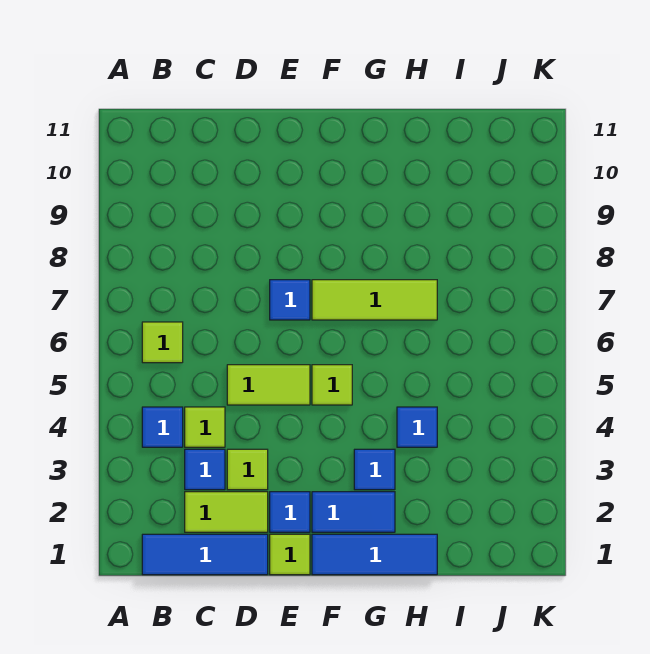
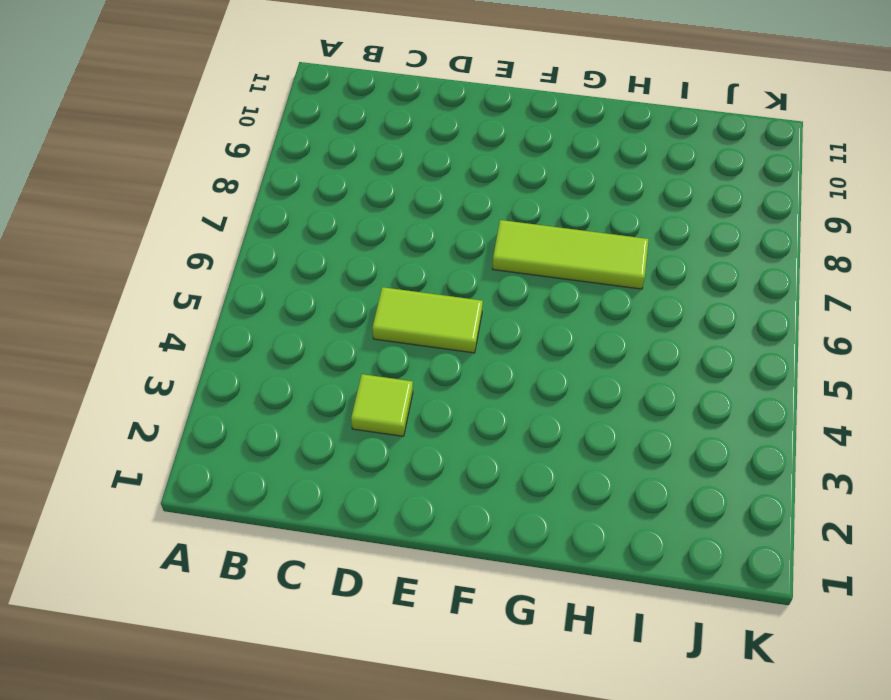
none -> blue 1x3 tile [142,534,268,575]
none -> blue 1x1 tile [142,407,183,447]
none -> lime 1x1 tile [142,322,183,363]

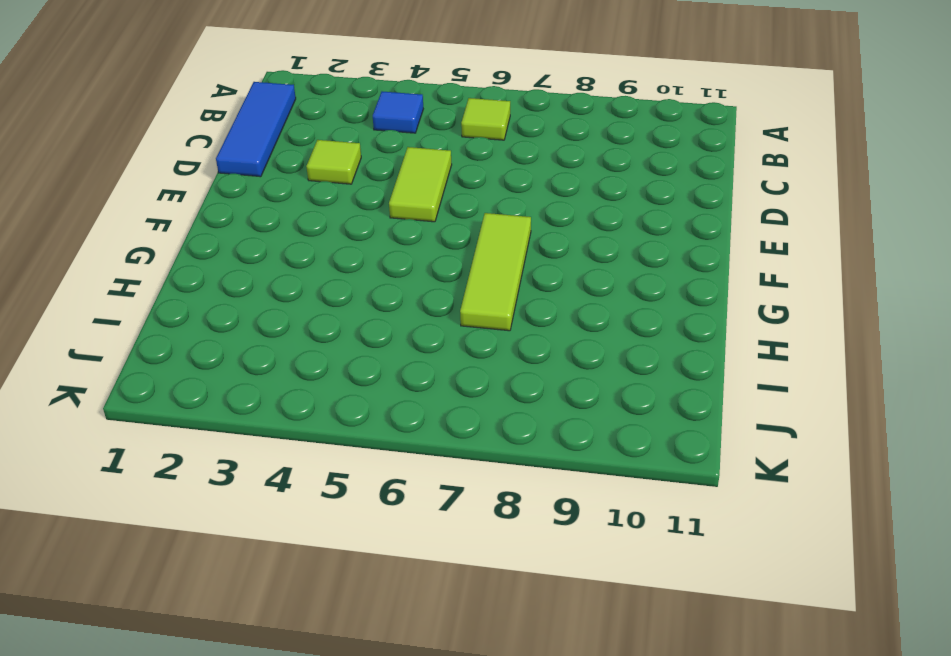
none -> lime 1x2 tile [185,492,268,532]
none -> blue 1x1 tile [185,449,225,490]
none -> lime 1x1 tile [185,407,225,447]

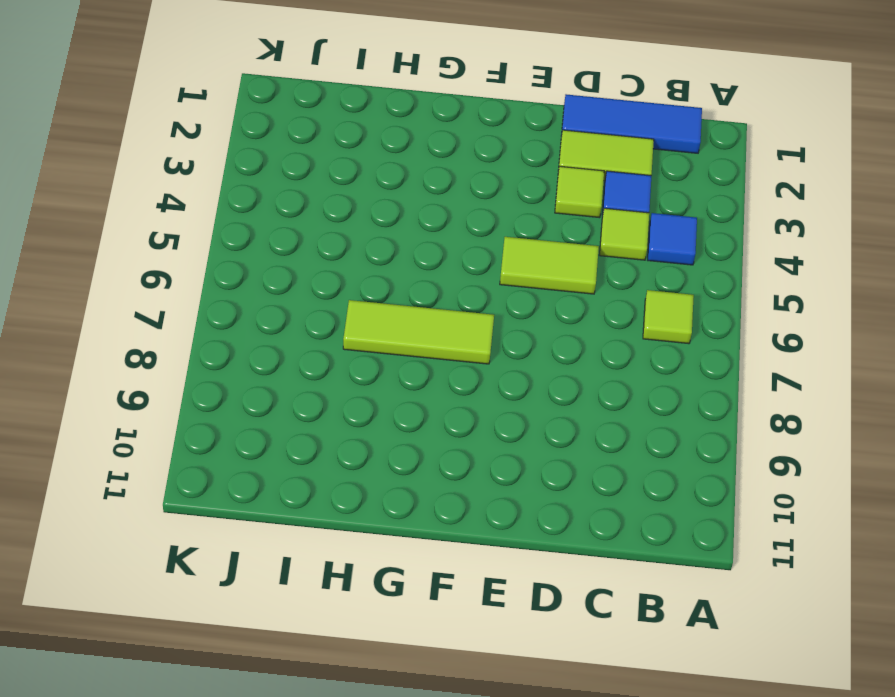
none -> lime 1x1 tile [270,534,310,575]
none -> blue 1x1 tile [270,492,310,532]
none -> blue 1x1 tile [270,280,310,320]

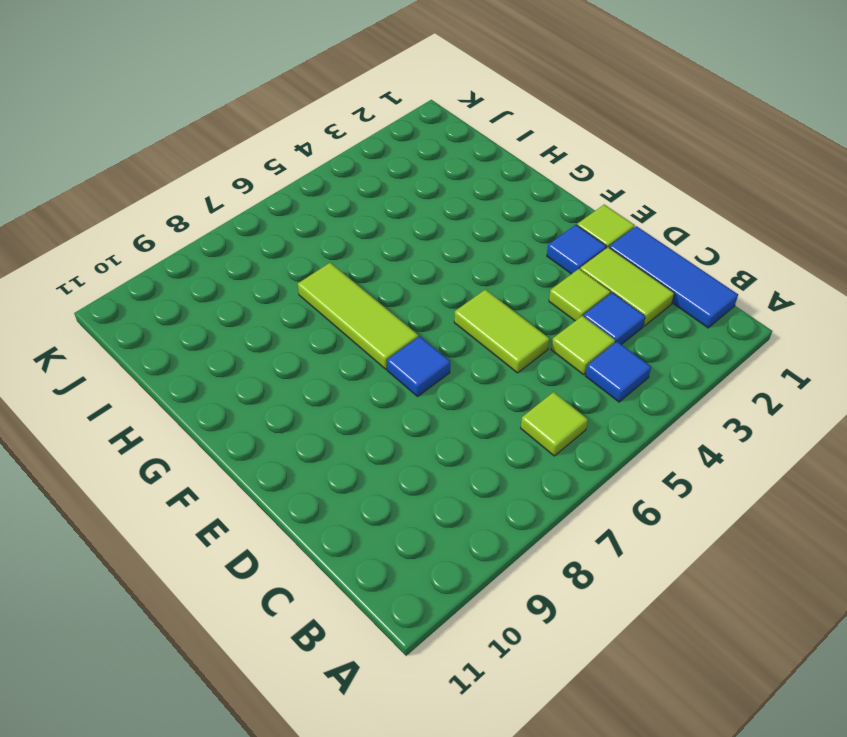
none -> blue 1x3 tile [312,534,437,575]
none -> blue 1x2 tile [312,492,395,532]
none -> lime 1x1 tile [312,365,352,405]

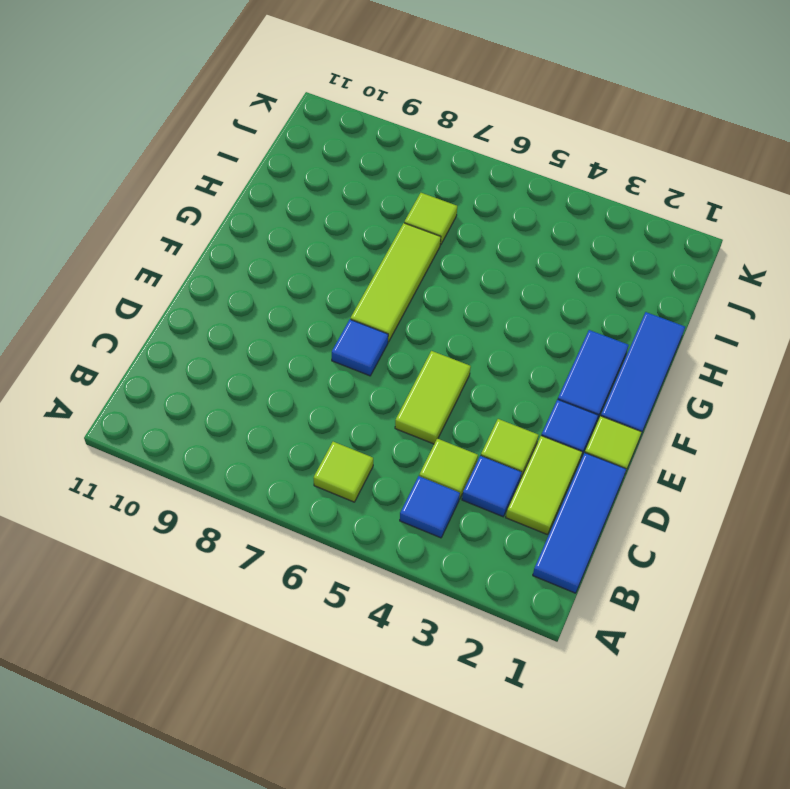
lime 1x1 tile [404,193,457,245] -> lime 1x1 tile moved to [312,365,352,405]
none -> blue 1x1 tile [354,449,395,490]
none -> blue 1x1 tile [397,407,437,447]

